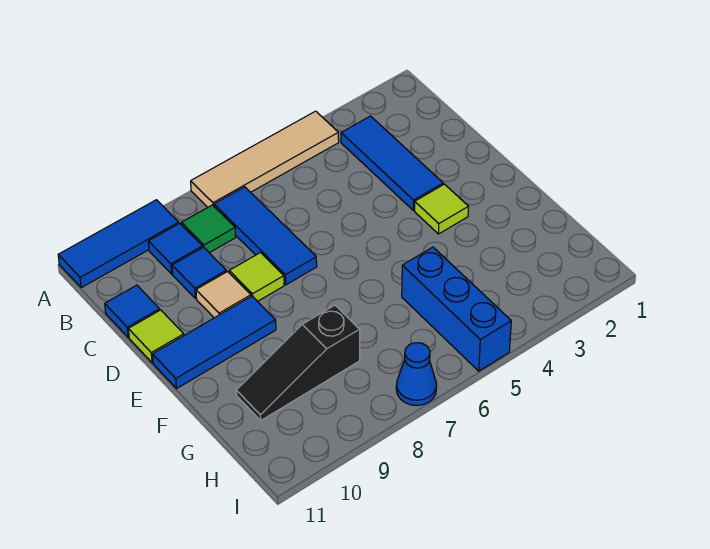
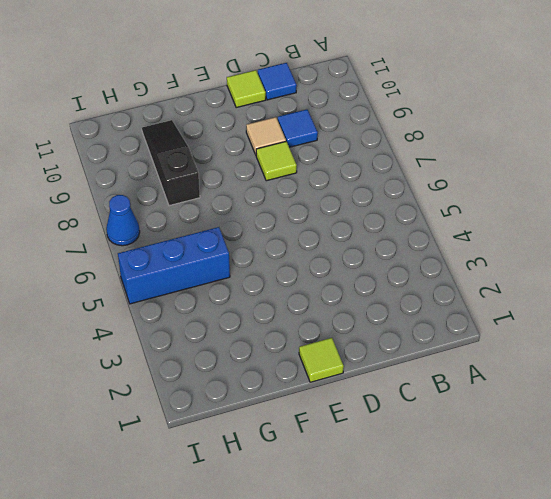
lime 1x1 tile [299,338,344,382] -> lime 1x1 tile moved to [415,184,469,234]
none -> tan 1x4 tile [191,111,339,207]
none -> blue 1x3 tile [58,200,179,288]
none -> blue 1x3 tile [341,116,443,210]

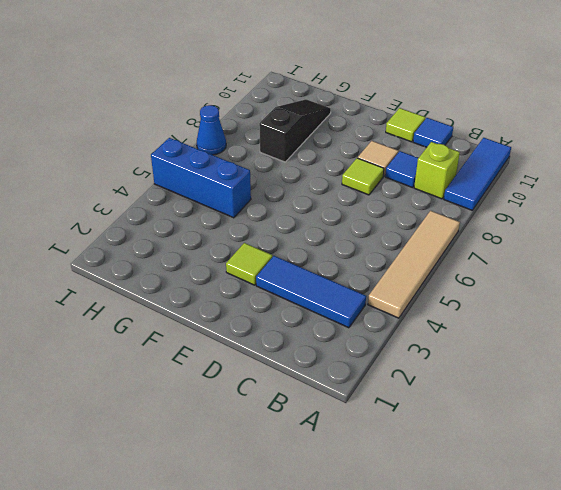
lime 1x1 brick [414,142,460,199] -> blue 1x1 tile [148,223,202,274]
none -> blue 1x3 tile [214,187,317,285]
none -> green 1x1 tile [181,205,236,253]
none -> blue 1x3 tile [153,296,276,389]

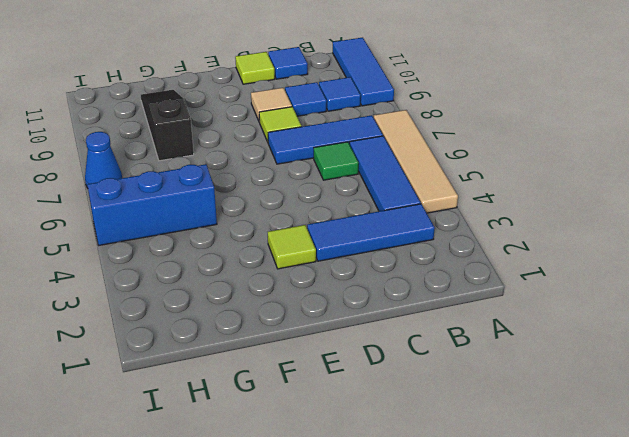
blue 1x3 tile [350,136,421,211] -> blue 1x3 tile moved to [153,296,276,389]
green 1x1 tile [314,142,358,180] -> green 1x1 tile moved to [181,205,236,253]

